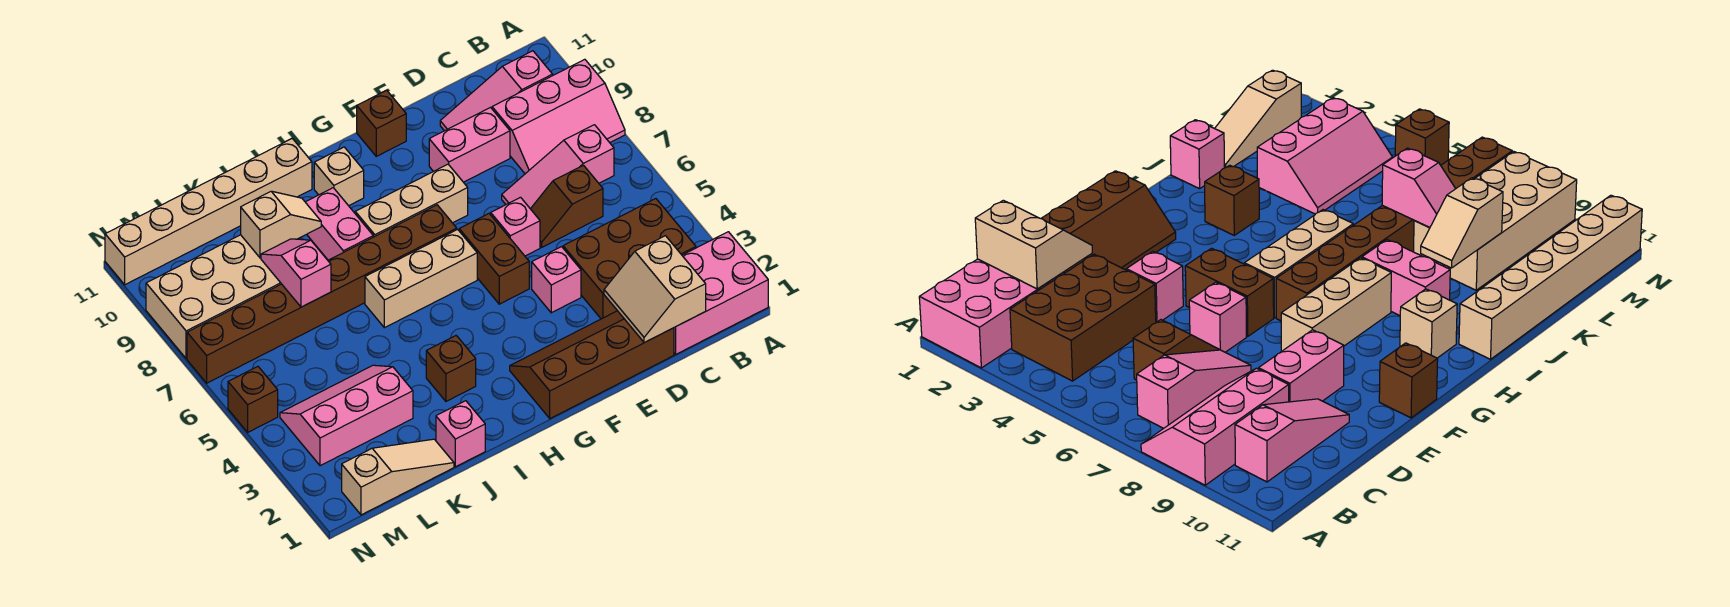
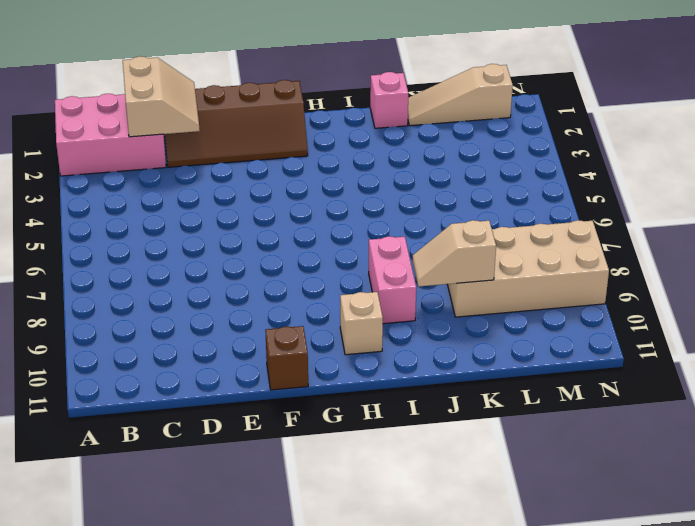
none -> pink 2x3 slope [492,59,625,174]
none -> brown 2x3 brick [563,199,696,319]
none -> pink 1x3 slope [502,125,614,209]

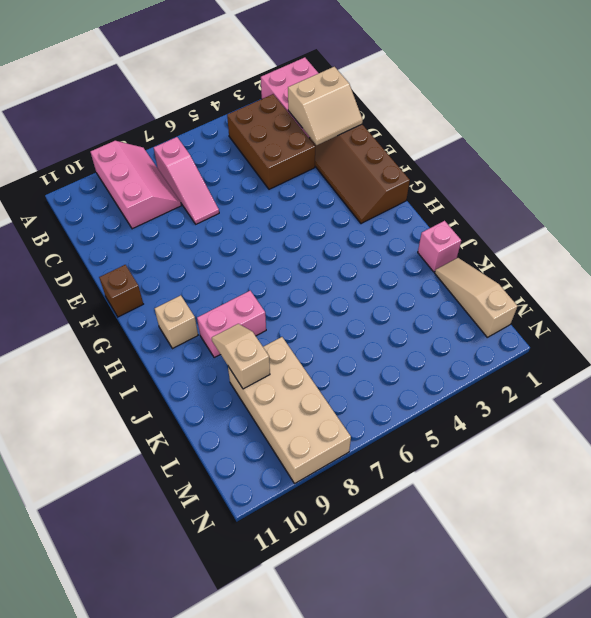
none -> pink 1x3 slope [440,51,553,131]
none -> brown 1x2 slope [531,165,603,247]
none -> pink 1x2 brick [429,108,510,182]

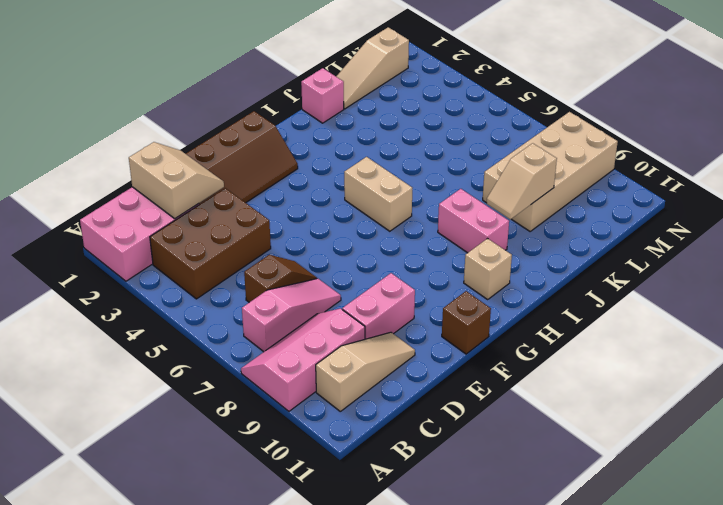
tan 1x3 slope [316,332,415,411] -> pink 1x3 slope [440,51,553,131]
tan 1x2 brick [344,157,412,231] -> tan 1x3 brick [365,229,477,328]
none -> pink 1x1 brick [532,247,581,313]
none -> pink 1x1 brick [491,197,540,256]
none -> brown 1x2 brick [459,214,529,304]

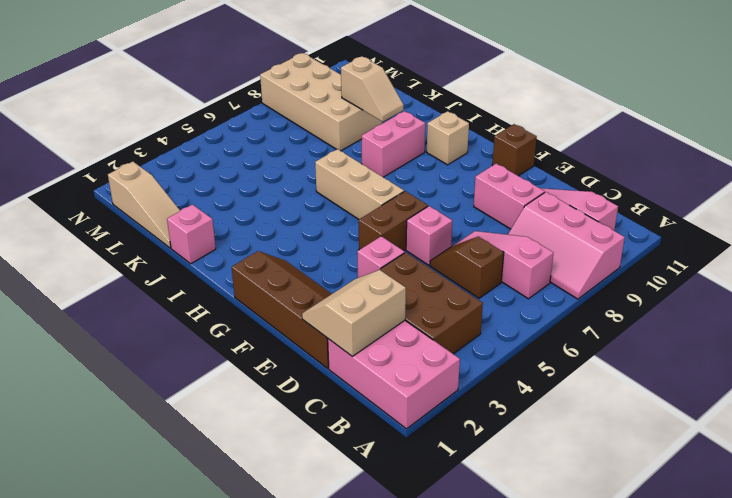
none -> tan 1x3 brick [355,164,468,237]
none -> brown 1x8 brick [187,205,457,383]
none -> brown 1x1 brick [426,336,476,401]

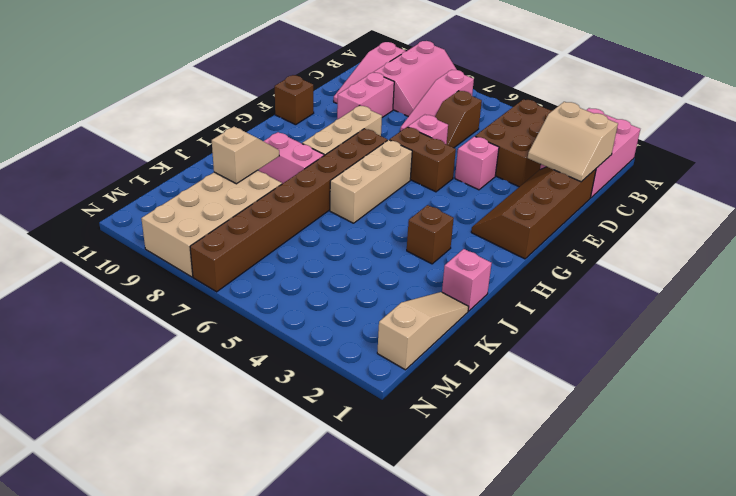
none -> tan 1x1 brick [314,147,364,206]
none -> tan 1x6 brick [105,139,312,285]
none -> pink 2x3 slope [280,365,413,466]

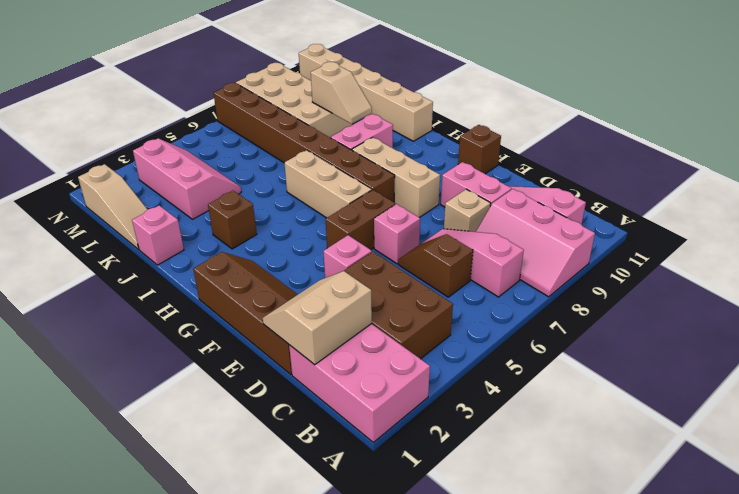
tan 1x1 brick [444,189,491,232] -> tan 1x1 brick moved to [314,147,364,206]
none -> brown 1x1 brick [228,366,278,432]
none -> pink 1x2 slope [261,239,331,307]

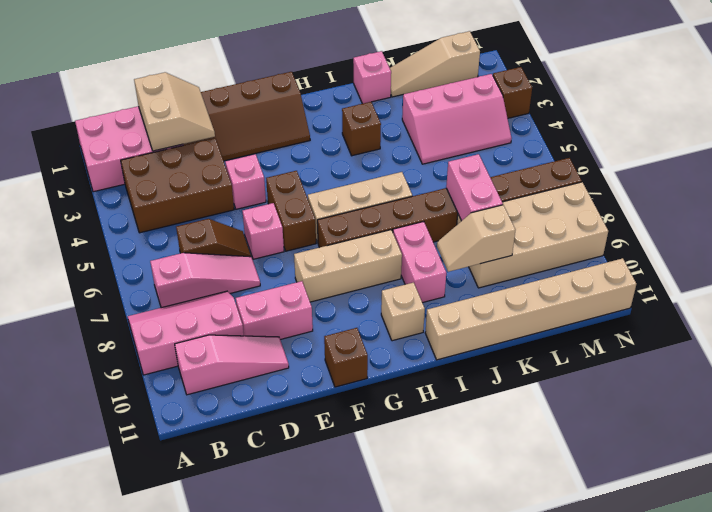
pink 1x2 brick [446,154,503,221] -> pink 1x2 slope [261,239,331,307]
brown 1x1 brick [493,67,532,118] -> brown 1x1 brick moved to [228,366,278,432]

